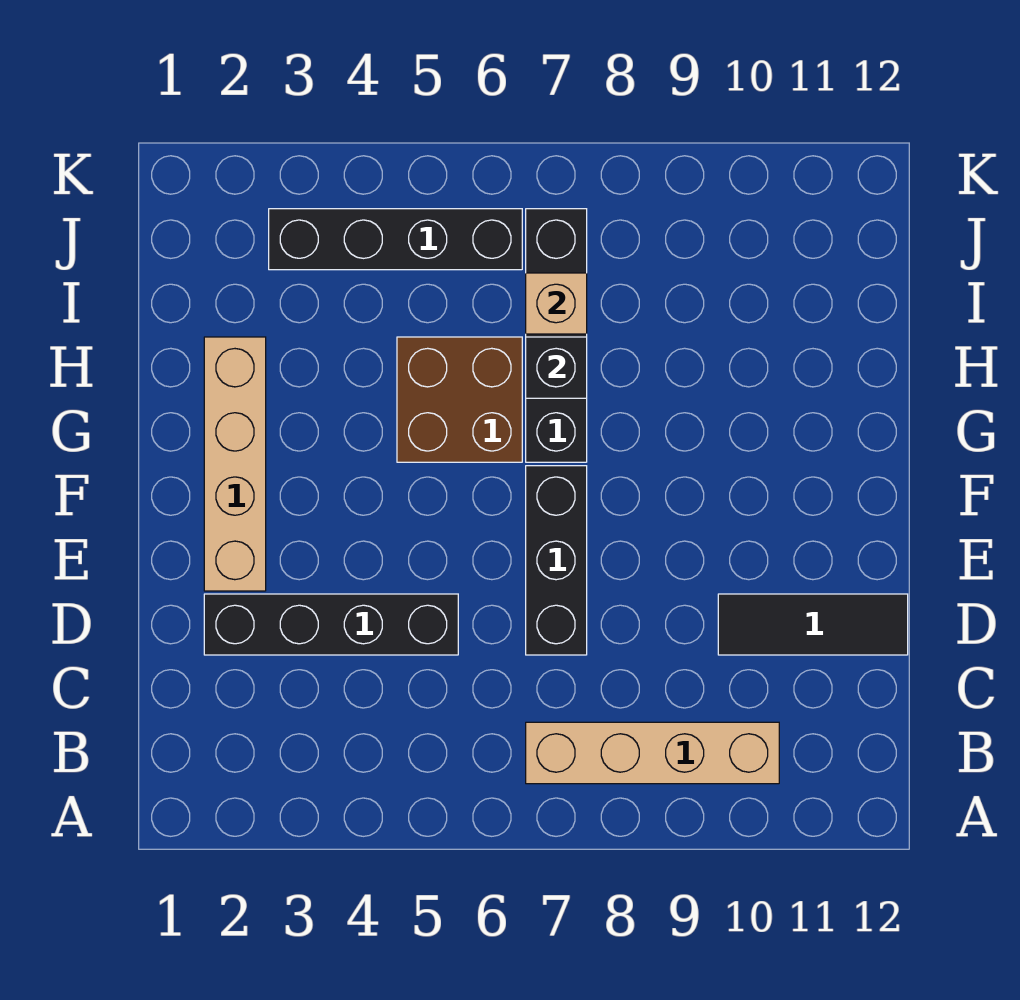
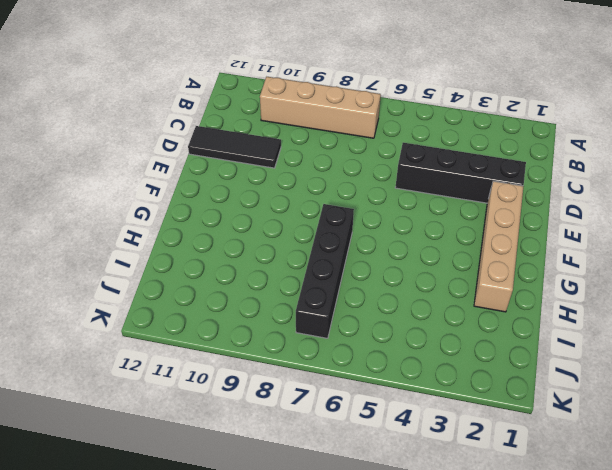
none -> black 1x3 brick [526,466,587,655]
none -> brown 2x2 brick [397,337,522,462]

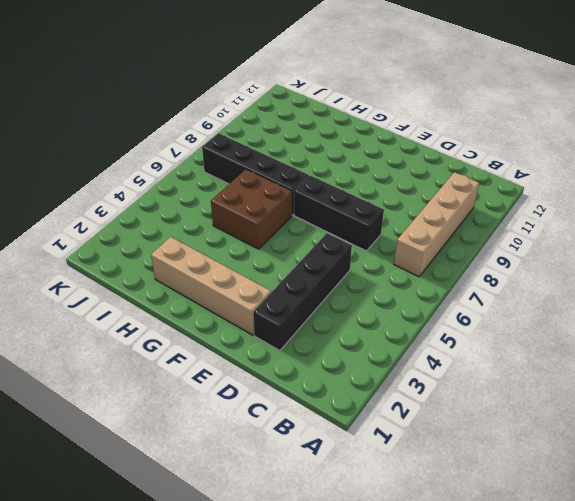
none -> black 1x3 tile [718,594,908,655]
none -> black 1x4 brick [269,209,522,270]

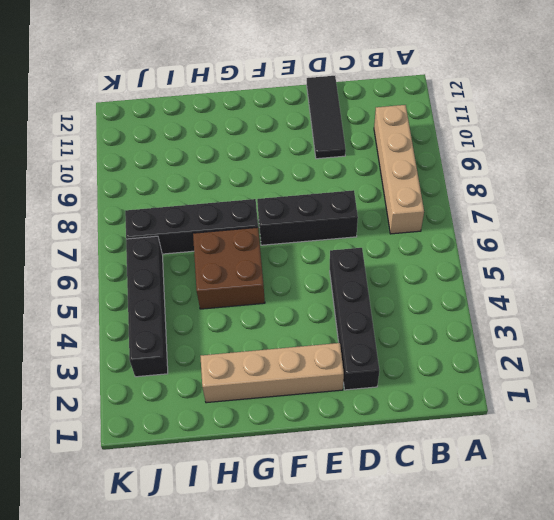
none -> black 1x1 brick [526,337,587,398]
none -> tan 1x1 brick [526,273,587,334]

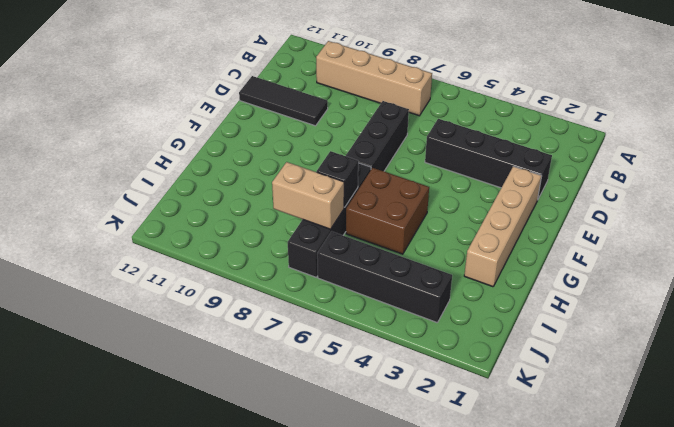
tan 1x2 brick [272,162,344,229] -> tan 1x1 brick [526,273,587,334]

